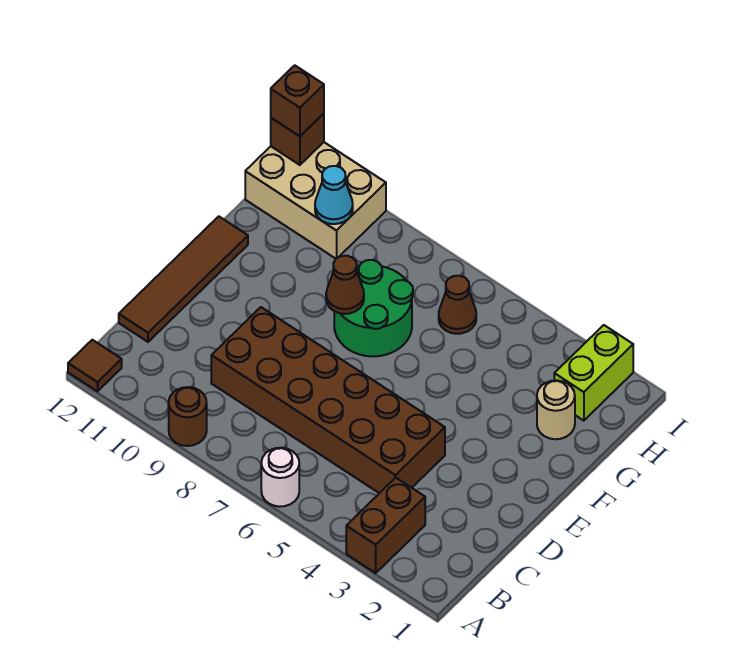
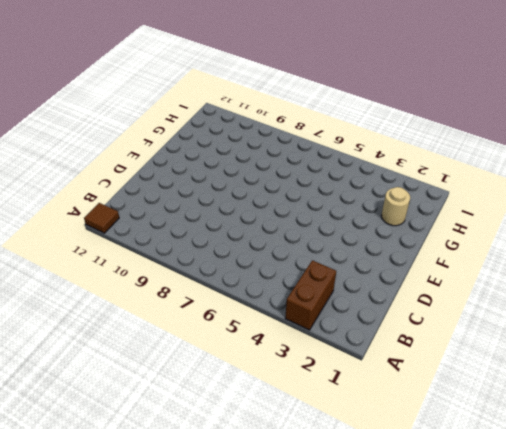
none -> white 1x1 round brick [261,448,299,507]
none -> brown 1x1 round brick [169,387,207,446]
none -> brown 2x6 brick [211,307,445,493]

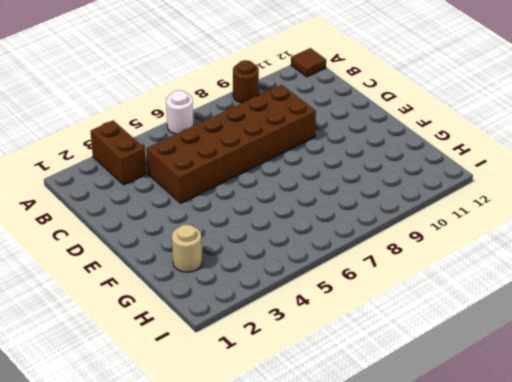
none -> brown 1x4 tile [119,216,248,342]
none -> green 2x2 round brick [334,260,413,356]
none -> lime 1x2 brick [554,325,633,421]

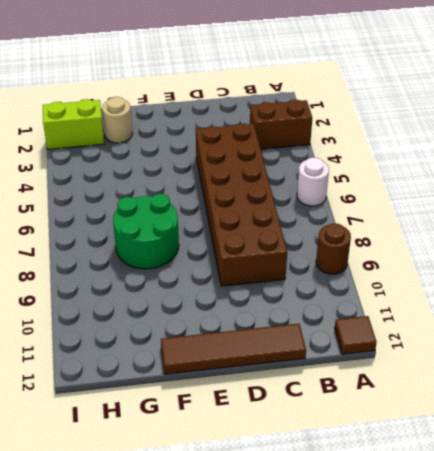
none -> brown 1x1 cone [439,276,476,334]
none -> tan 2x3 brick [245,142,386,259]
none -> brown 1x1 cone [326,256,364,314]

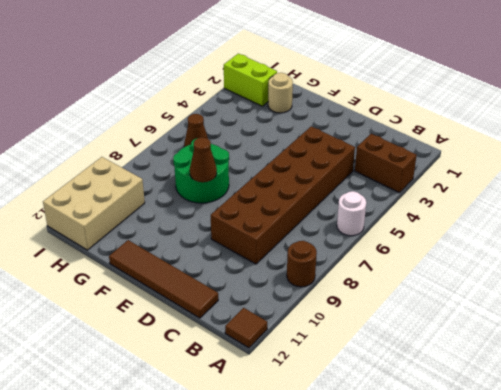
none -> cyan 1x1 cone [315,166,353,224]
none -> brown 1x1 brick [271,113,324,165]
none -> brown 1x1 brick [271,65,324,136]

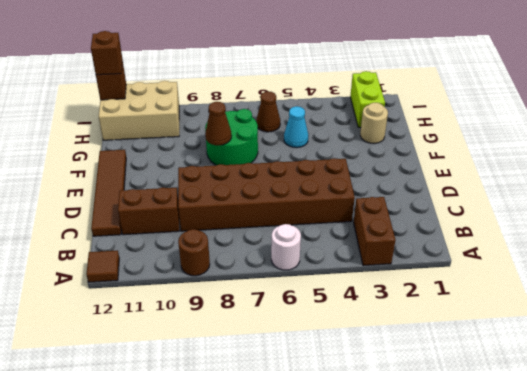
brown 1x2 brick [118,187,179,235] -> none
cyan 1x1 cone [284,106,308,148] -> cyan 1x1 cone moved to [315,166,353,224]

